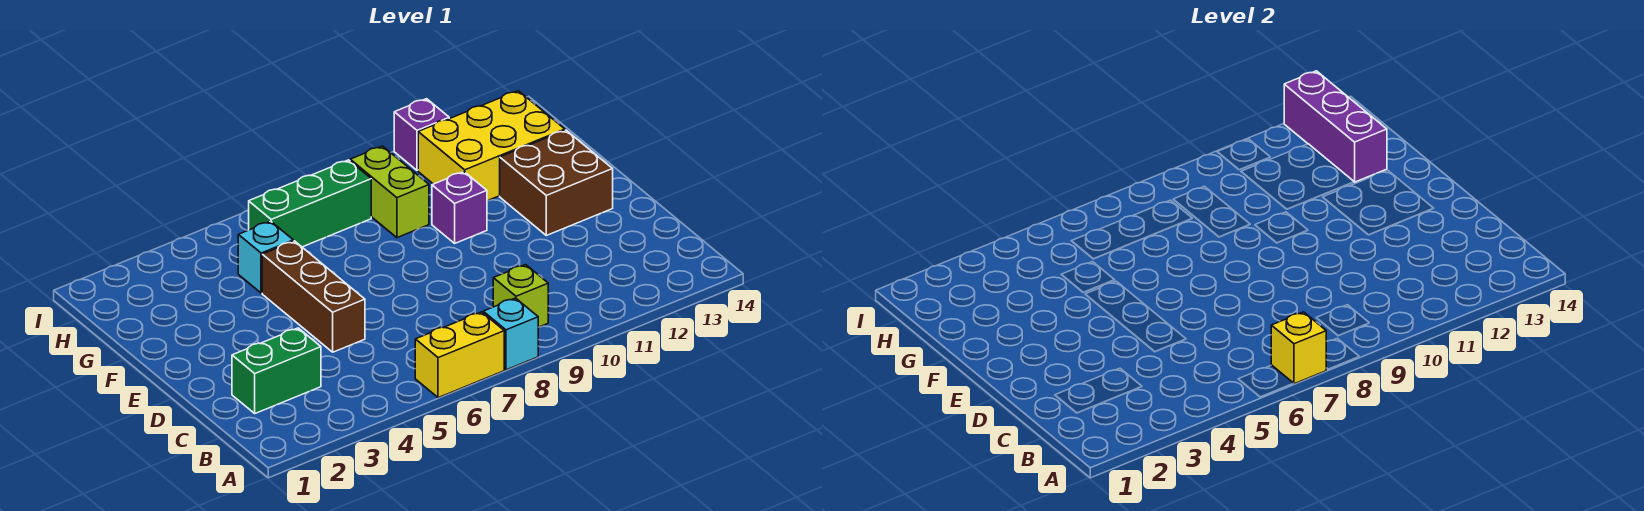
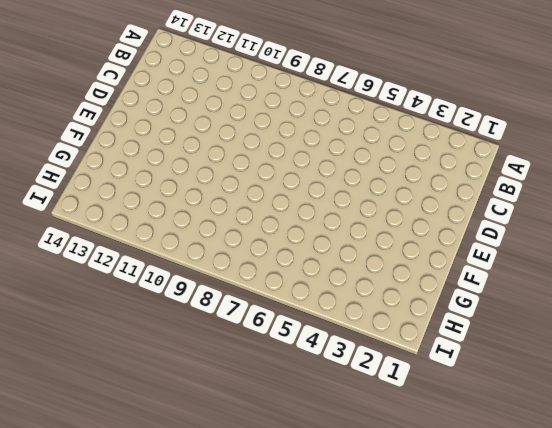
none -> yellow 1x2 brick [415,312,504,398]
none -> cyan 1x1 brick [483,298,538,370]
none -> lime 1x1 brick [493,265,548,327]

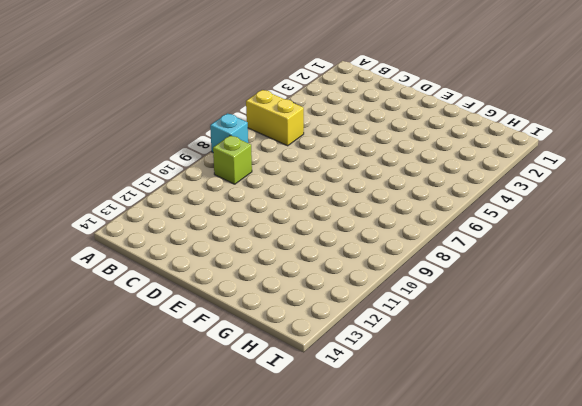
yellow 1x2 brick [246,90,304,146] -> yellow 1x2 brick turned to [415,312,504,398]
none -> green 1x2 brick [232,328,321,413]
none -> brown 1x3 brick [262,241,365,352]
none -> brown 2x2 brick [500,130,613,235]

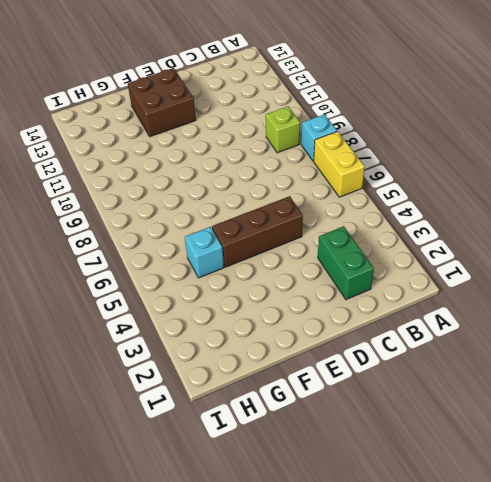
none -> purple 1x1 brick [432,172,487,243]
none -> lime 1x2 brick [350,146,429,238]
none -> yellow 2x3 brick [418,91,565,201]

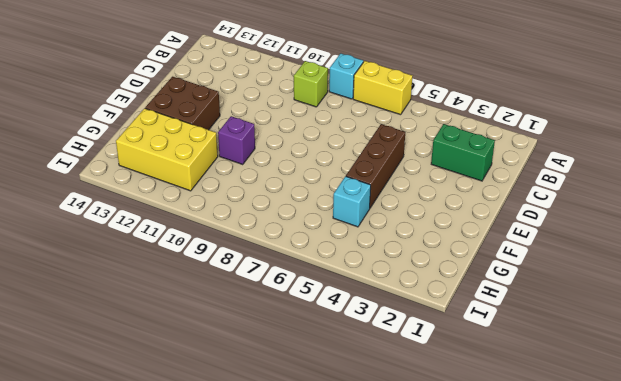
none -> lime 1x2 brick [350,146,429,238]
none -> green 1x3 brick [249,160,371,247]
none -> purple 1x1 brick [394,99,449,170]

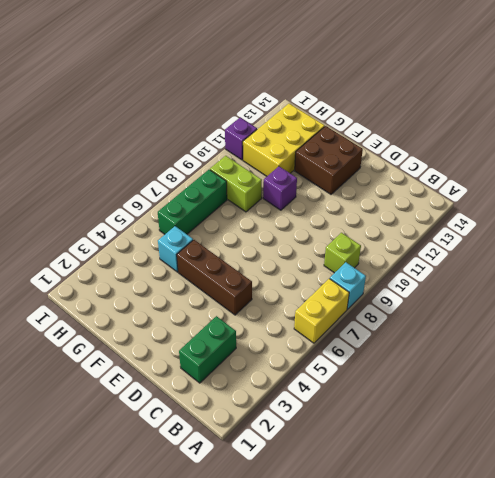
none -> yellow 1x1 brick [1271,312,1326,384]
none -> purple 1x3 brick [1284,71,1387,182]

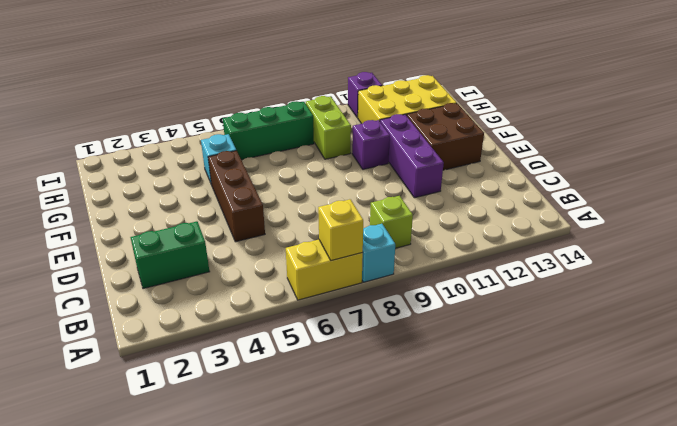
purple 1x3 brick [380,114,444,198] -> purple 1x3 brick moved to [1284,71,1387,182]

